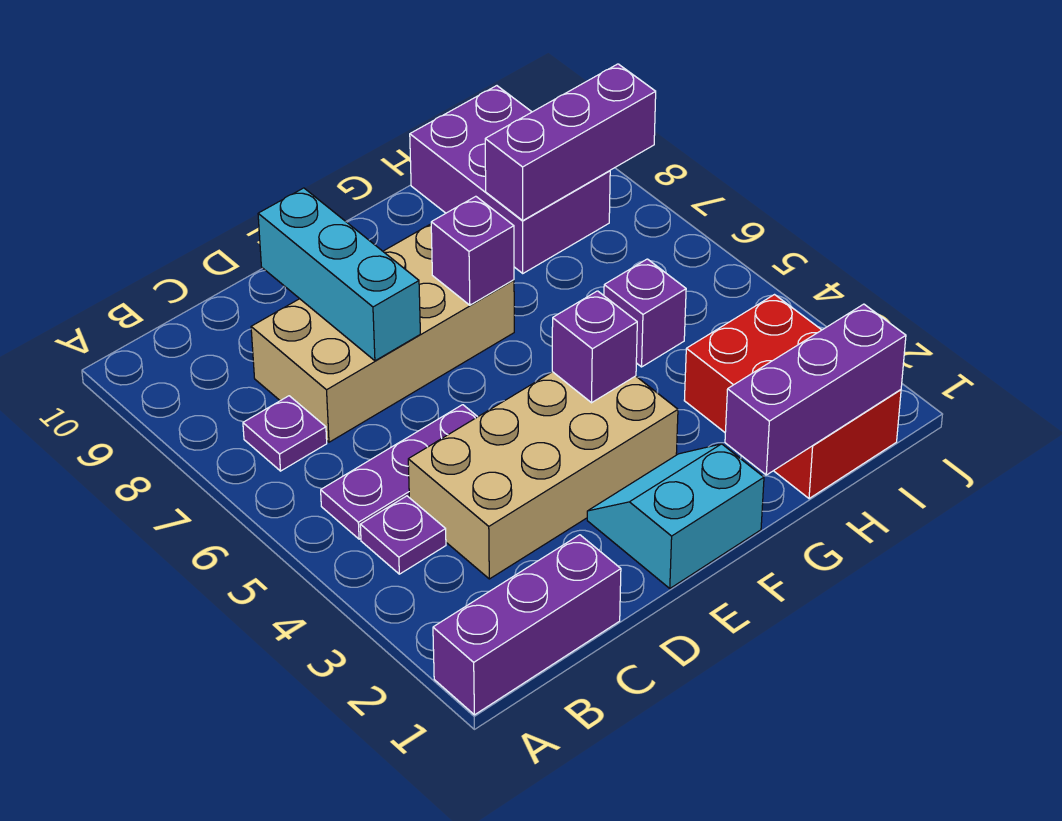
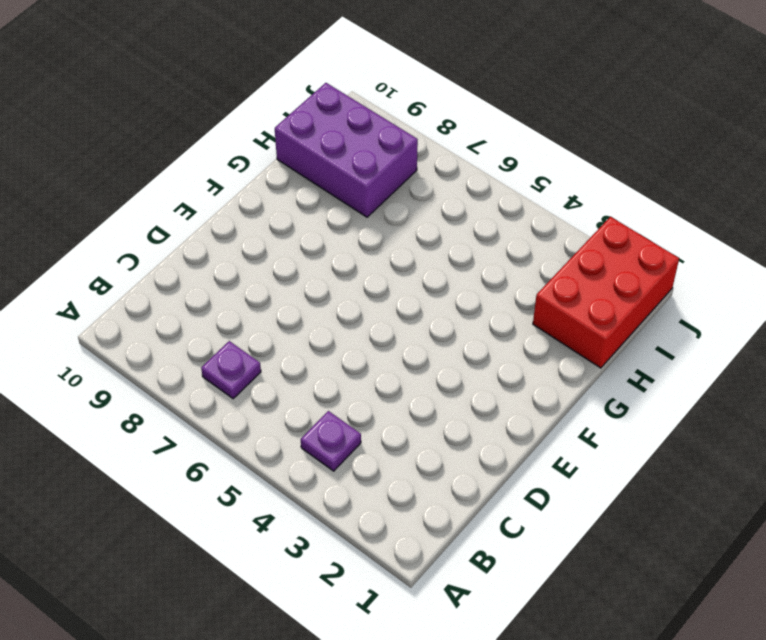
red 2x3 brick [533,217,679,368] -> red 2x3 brick turned to [684,295,901,499]
none -> purple 1x3 brick [433,535,621,715]
none -> purple 1x3 plate [321,405,477,539]
none -> tan 2x4 brick [408,372,678,579]

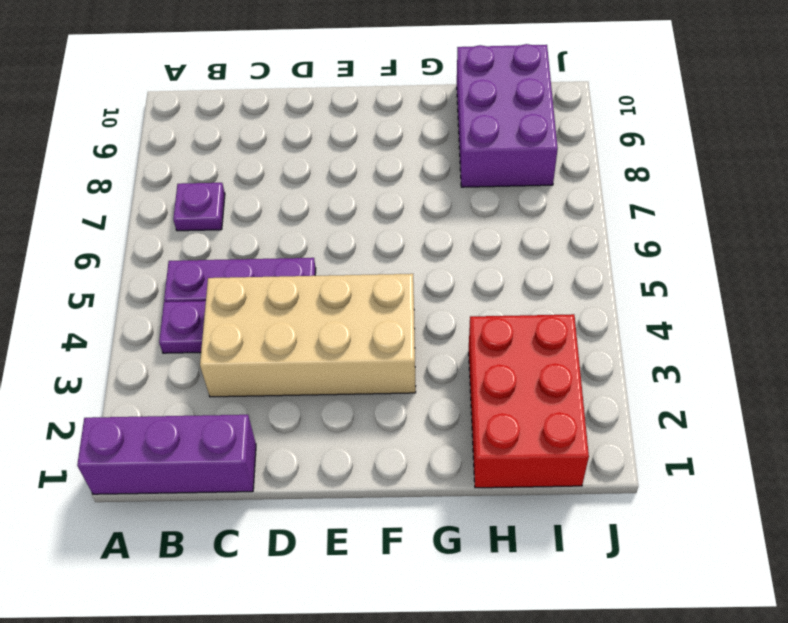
none -> tan 2x4 brick [251,224,514,442]
none -> cyan 2x2 slope [587,444,764,588]
none -> purple 1x1 brick [604,259,686,367]

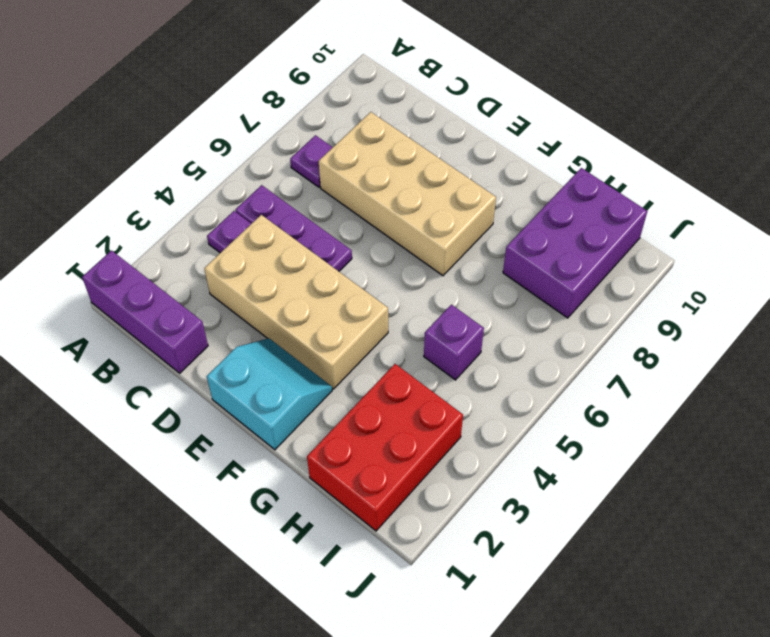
none -> cyan 1x3 brick [258,188,420,361]
none -> purple 1x1 brick [552,291,637,403]
none -> purple 1x1 brick [431,196,514,305]

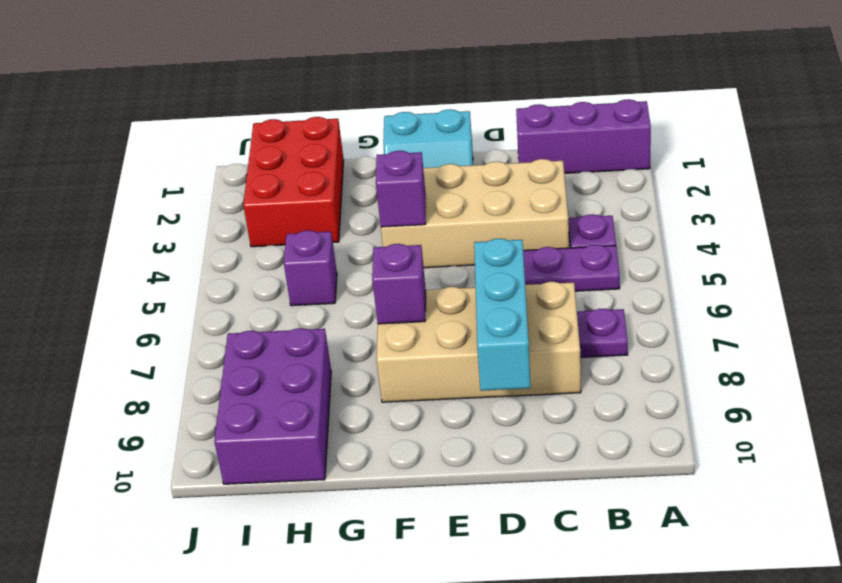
none -> purple 1x3 brick [725,304,906,475]
none -> purple 1x3 brick [485,64,656,220]

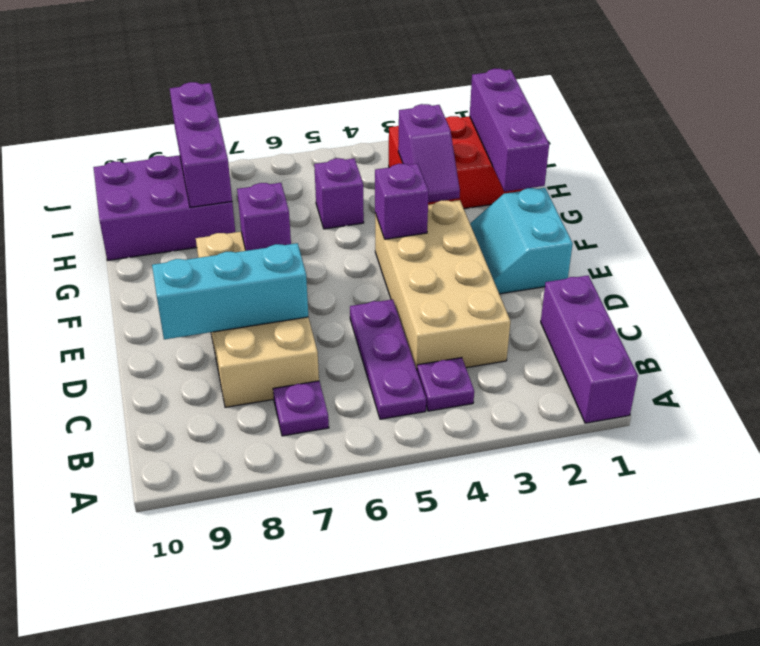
purple 1x2 slope [398,104,460,203] -> none

